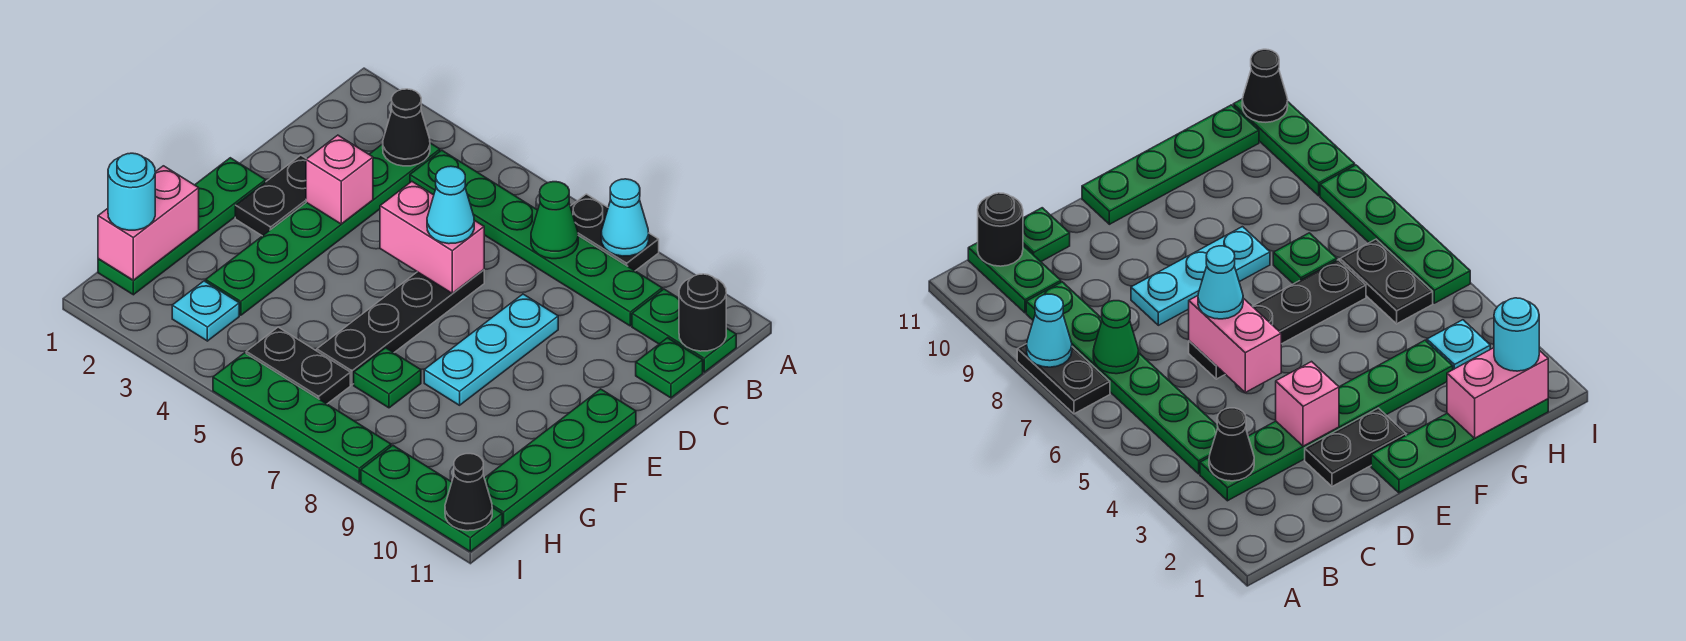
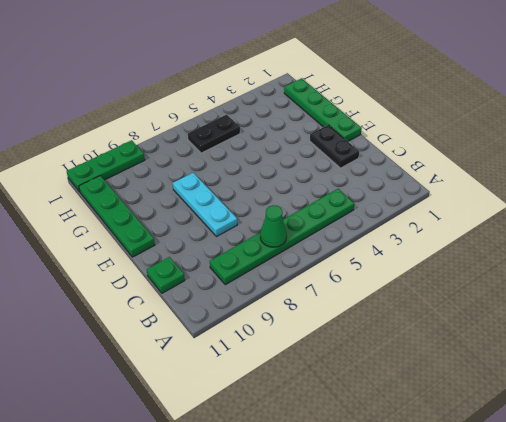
none -> black 1x2 plate [570,194,659,271]
none -> green 1x6 plate [206,143,440,315]
none -> green 1x2 plate [632,289,736,372]

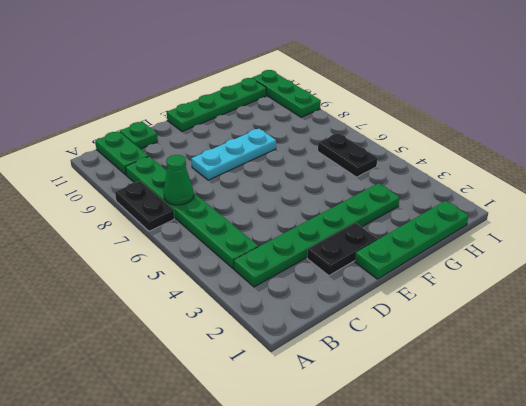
none -> black 1x4 plate [317,270,484,385]
none -> green 1x1 plate [354,348,421,408]
none -> cyan 1x1 plate [172,281,239,341]

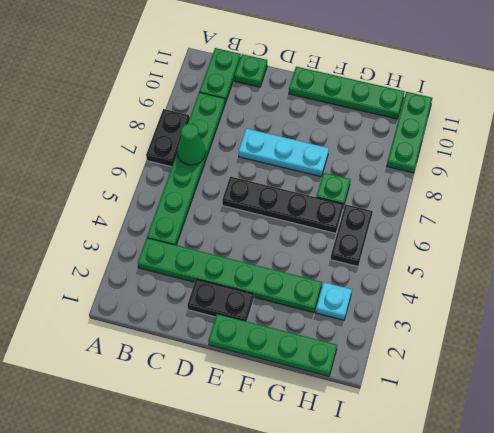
none -> green 1x4 plate [213,353,391,482]
none -> cyan 1x1 cone [601,179,649,256]
none -> black 1x1 cone [383,89,430,166]

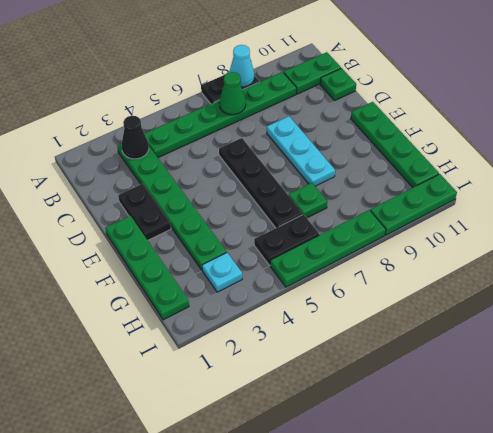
none -> black 1x1 round brick [679,274,726,351]
none -> pink 1x1 brick [306,135,373,224]
none -> pink 1x2 brick [380,182,484,294]

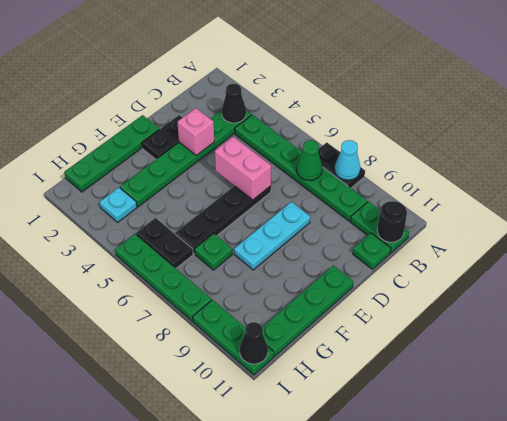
none -> pink 1x2 brick [98,166,199,280]
none -> cyan 1x1 cone [427,166,474,244]
none -> cyan 1x1 round brick [108,153,155,230]

